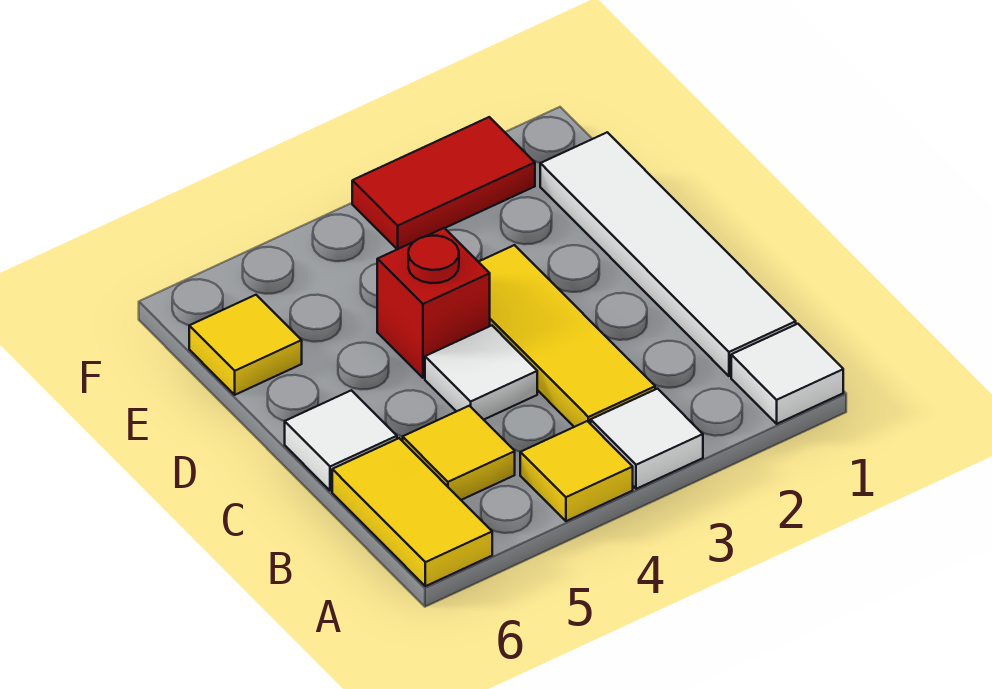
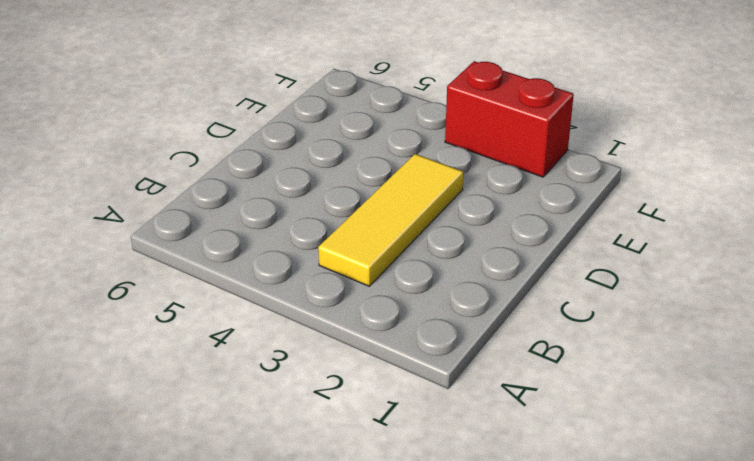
red 1x2 brick [445,61,574,177] -> red 1x2 tile [352,117,535,249]
none -> white 1x1 tile [731,324,843,424]
none -> white 1x1 tile [591,389,703,489]
none -> yellow 1x1 tile [520,421,633,521]

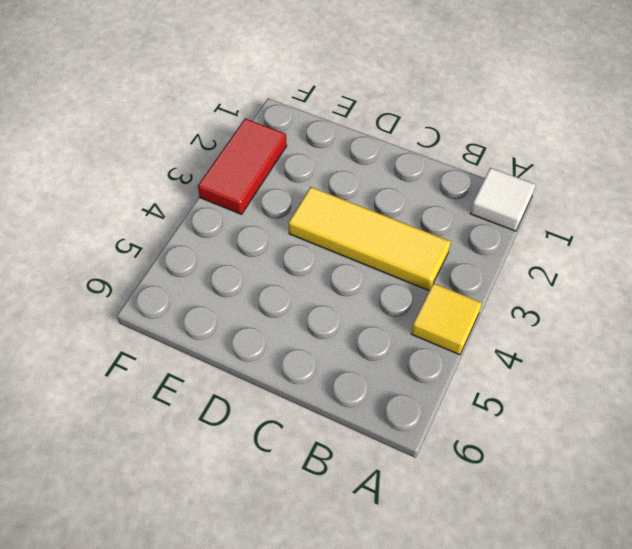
none -> white 1x1 tile [591,389,703,489]
none -> yellow 1x2 tile [332,438,492,586]
none -> white 1x4 tile [540,132,796,376]

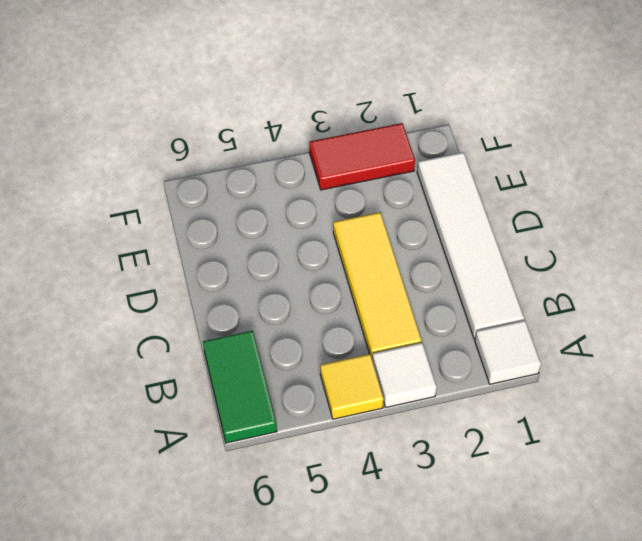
green 1x2 tile [203,331,277,443] -> yellow 1x2 tile [332,438,492,586]
none -> yellow 1x1 tile [403,406,515,500]
none -> white 1x1 tile [425,326,537,420]
none -> white 1x1 tile [285,390,397,491]

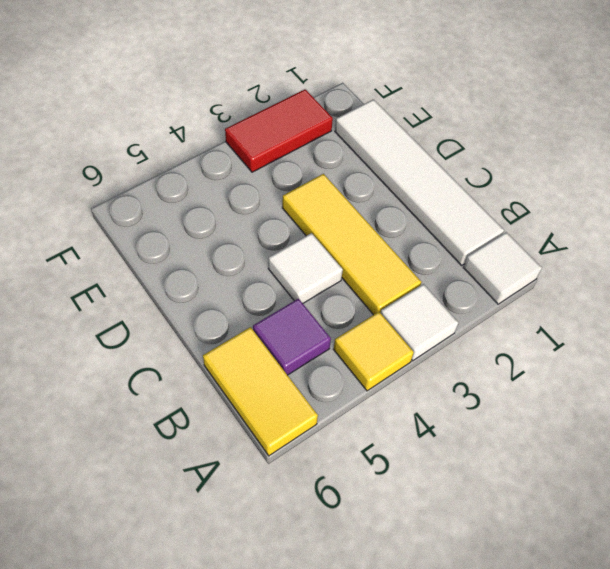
purple 1x1 tile [253,299,331,375] -> yellow 1x1 tile [403,406,515,500]
none -> white 1x1 tile [285,390,397,491]
none -> red 1x1 brick [377,228,490,378]
none -> yellow 1x1 tile [189,295,302,395]

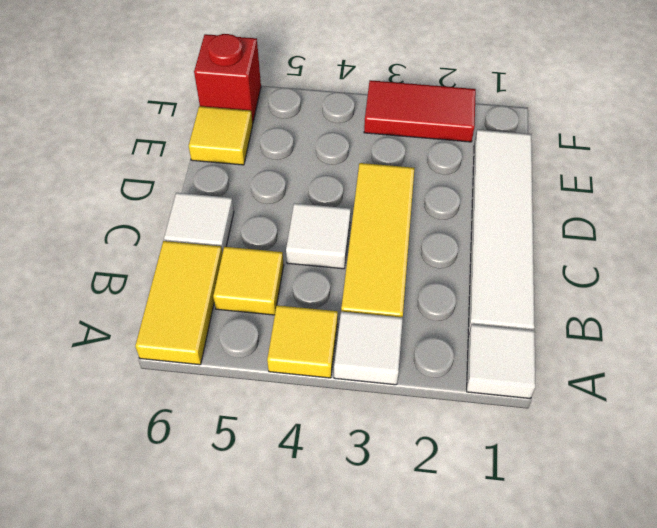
red 1x1 brick [194,34,261,123] -> red 1x1 brick moved to [377,228,490,378]

